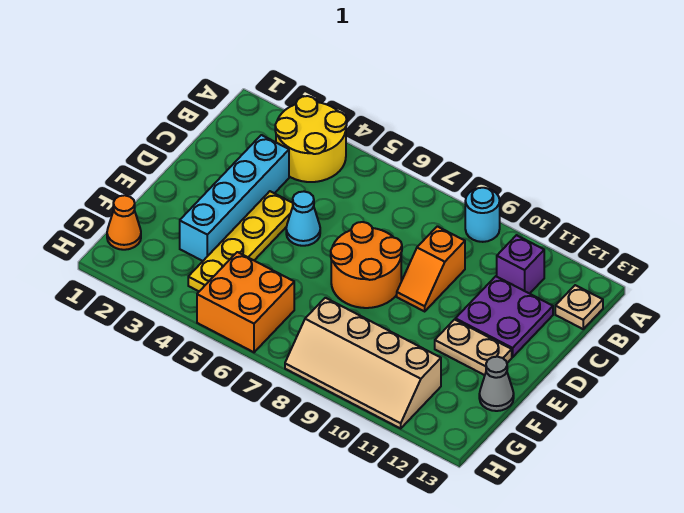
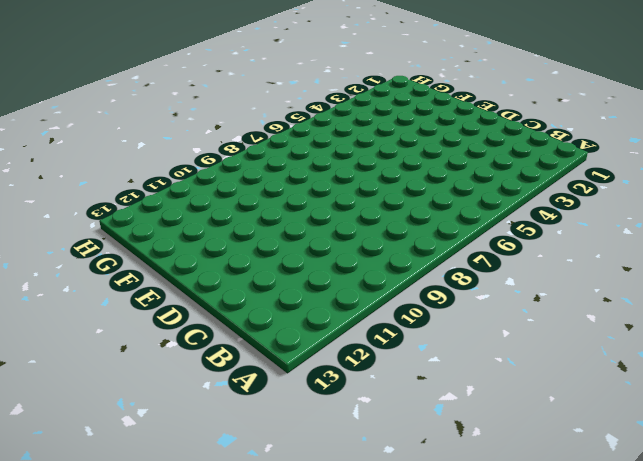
none -> yellow 2x2 round brick [275,96,347,182]
none -> cyan 1x1 round brick [465,188,500,242]
none -> purple 1x1 brick [497,235,544,294]

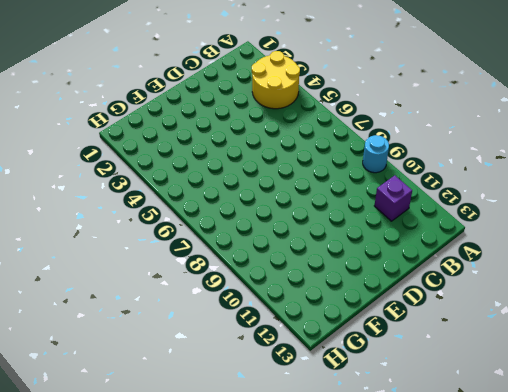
none -> tan 1x1 plate [555,285,603,329]
none -> cyan 1x4 brick [180,135,289,261]
none -> orange 1x2 slope [397,226,465,311]

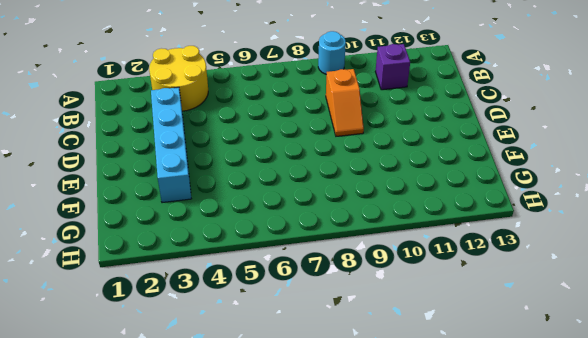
none -> tan 1x1 plate [555,285,603,329]
none -> purple 2x2 plate [455,276,553,357]
none -> yellow 1x4 plate [188,191,293,291]

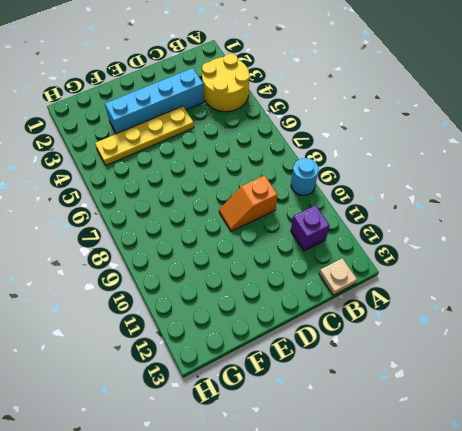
none -> purple 2x2 plate [455,276,553,357]
none -> cyan 1x1 cone [286,192,320,246]
none -> orange 2x2 round brick [331,222,402,308]

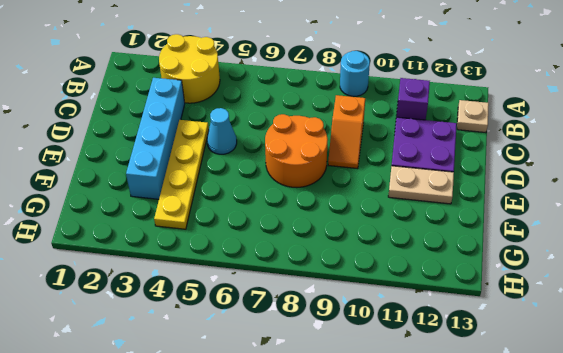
none -> grey 1x1 cone [479,357,514,411]
none -> orange 1x1 cone [107,195,141,250]
none -> orange 2x2 brick [197,252,294,352]

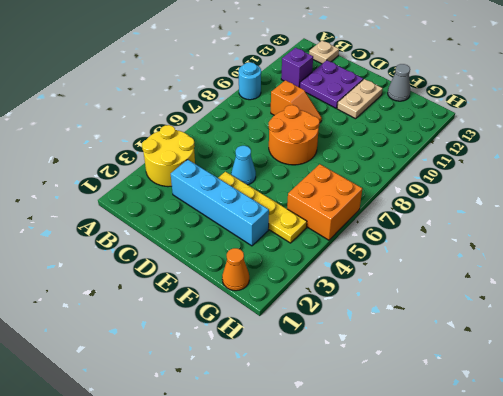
none -> tan 2x4 slope [285,298,441,428]

